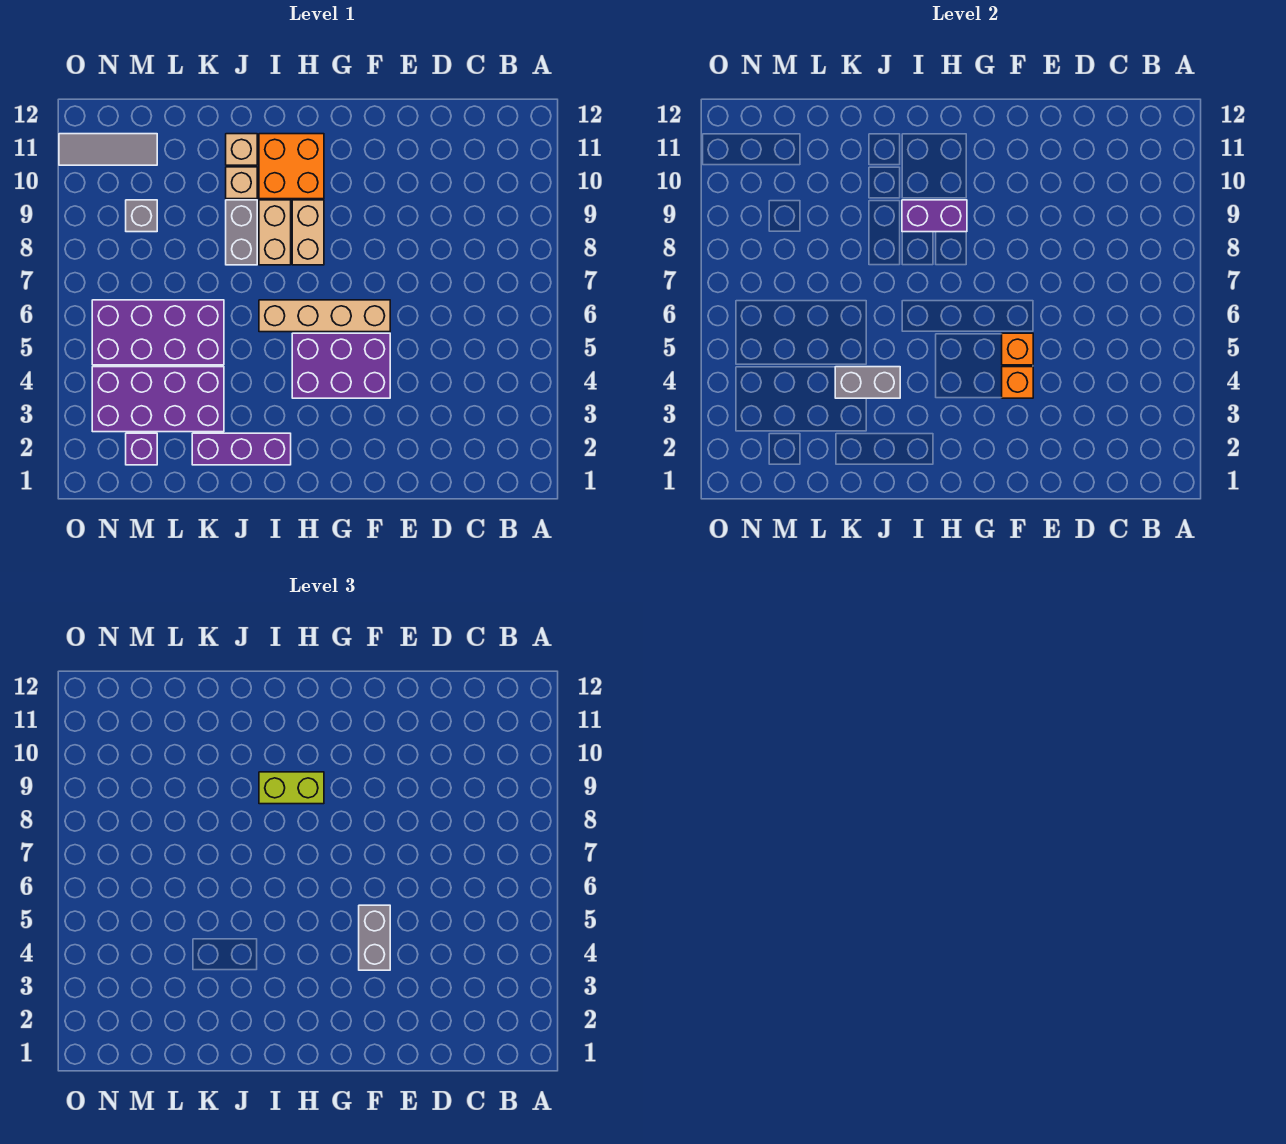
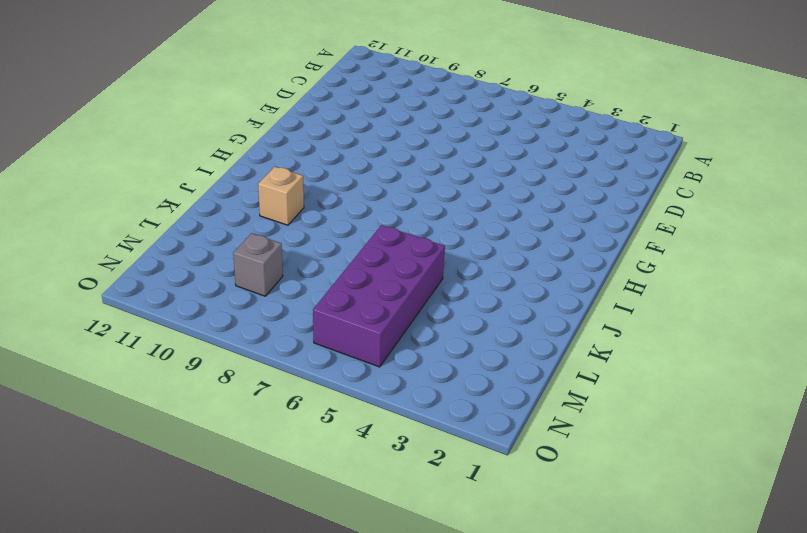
none -> purple 2x3 brick [292,333,390,398]
none -> tan 1x4 brick [259,300,390,332]
none -> tan 1x2 brick [292,200,324,265]

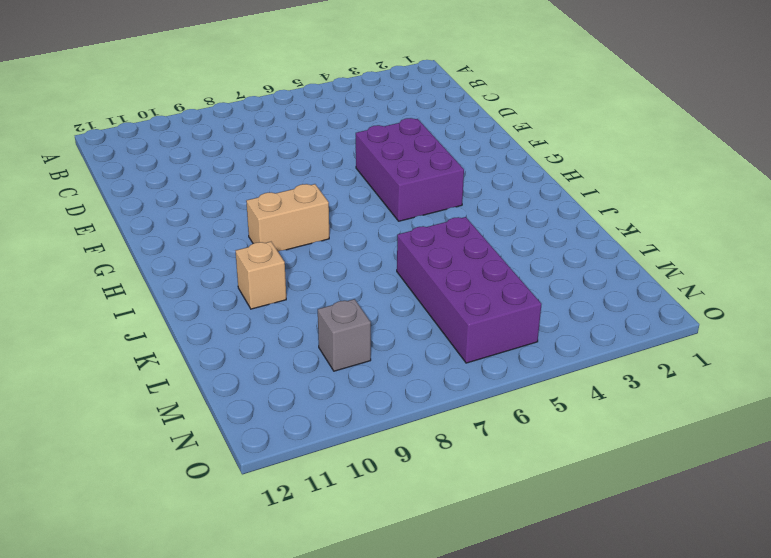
none -> tan 1x4 brick [259,300,390,332]
none -> orange 2x2 brick [259,134,324,199]
none -> purple 1x3 brick [192,433,291,465]

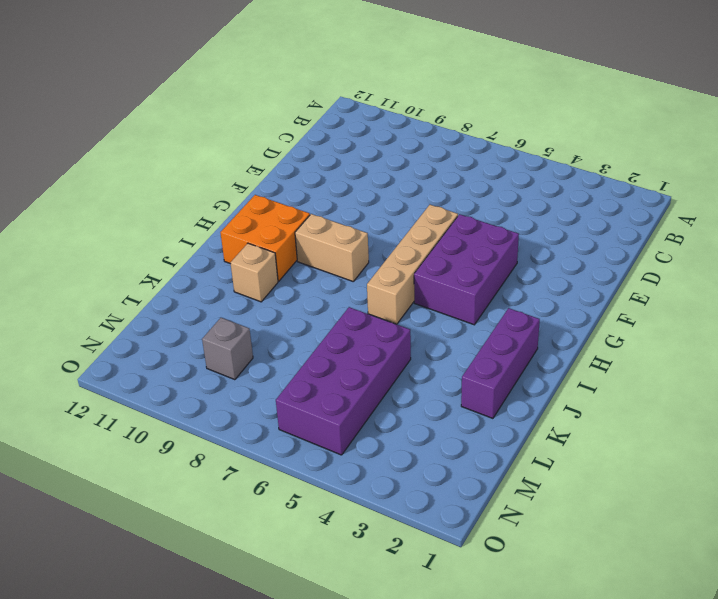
none -> tan 1x2 brick [259,200,291,265]
none -> grey 1x2 brick [226,200,257,265]
none -> tan 1x1 brick [226,134,257,165]

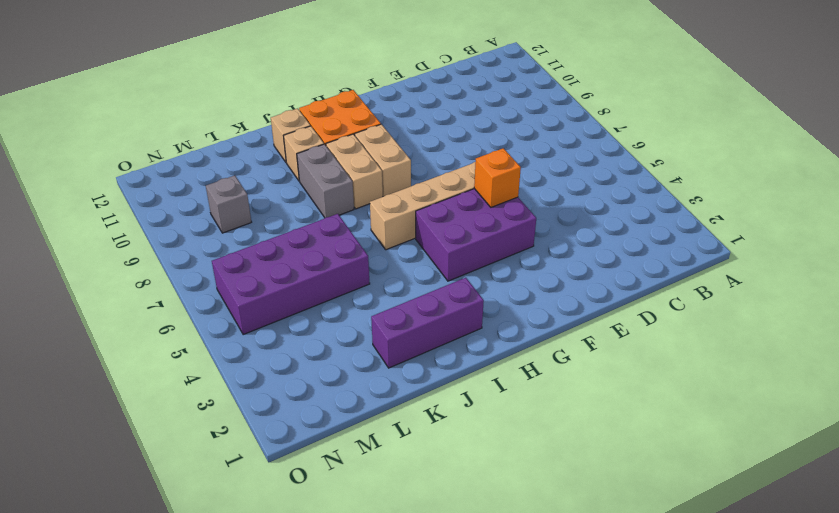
none -> purple 2x4 brick [92,367,224,432]
none -> purple 1x1 brick [126,433,157,465]
none -> grey 1x3 tile [59,134,157,165]

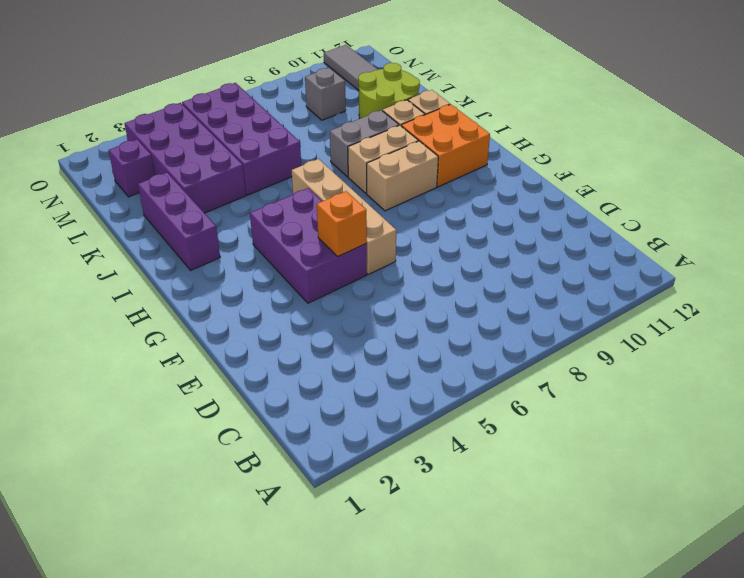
lime 2x2 round brick [358,63,420,118] -> none
none -> orange 1x1 brick [1002,367,1033,398]
none -> purple 1x2 brick [902,200,967,232]
none -> grey 1x2 brick [835,367,900,398]

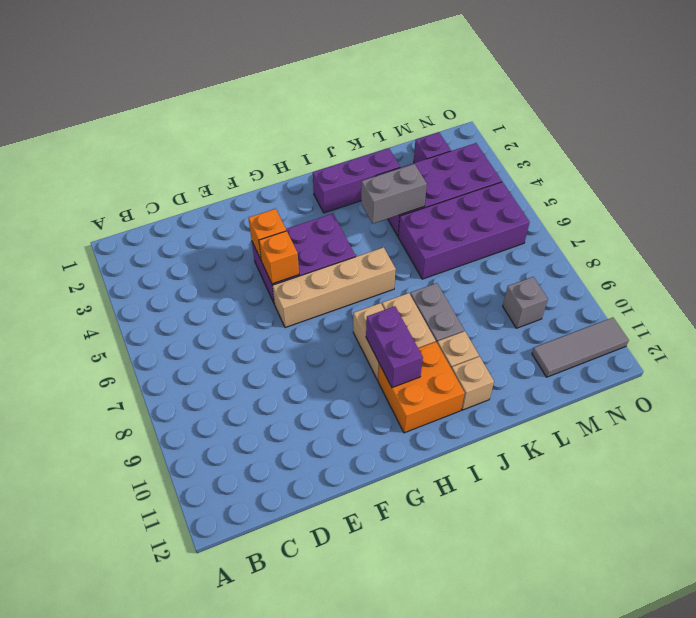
purple 1x2 brick [366,306,423,388] -> purple 1x2 brick turned to [902,200,967,232]
none -> grey 1x2 brick [359,905,390,970]
none -> lime 1x2 brick [259,772,324,804]

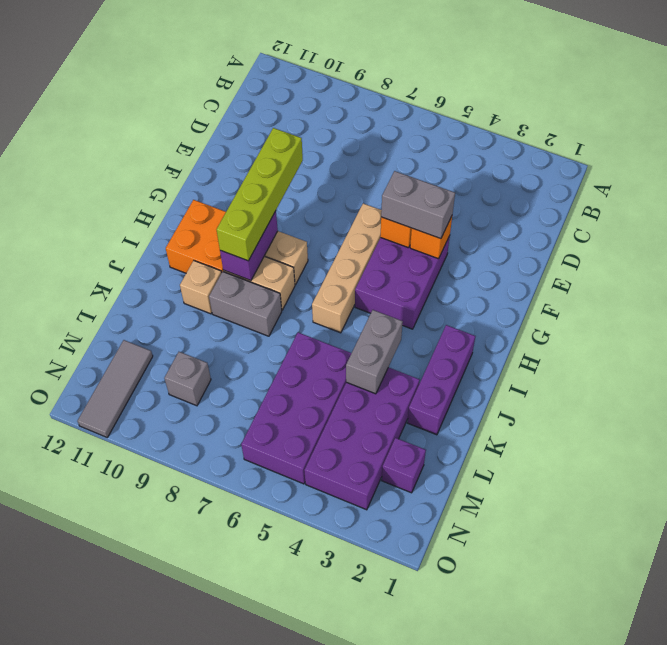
lime 1x4 brick [217,128,303,261] -> lime 1x2 brick [259,772,324,804]
none -> tan 1x1 brick [226,134,257,165]

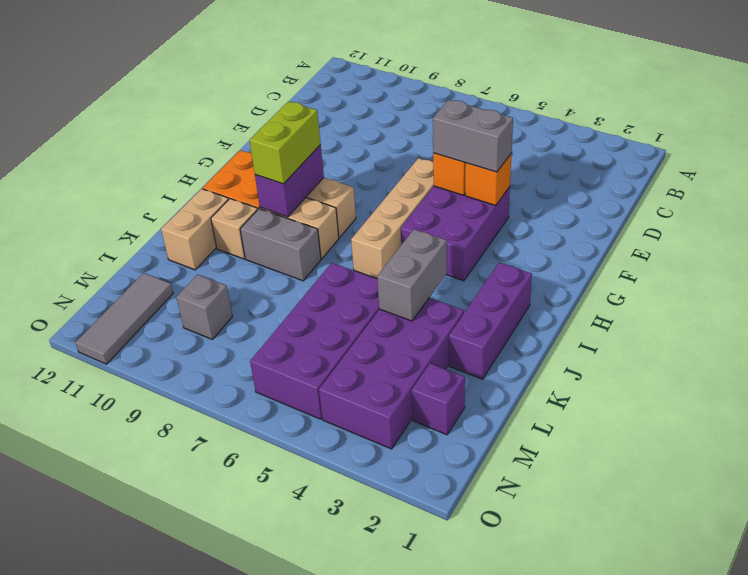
tan 1x2 brick [161,189,229,270] -> tan 1x1 brick [226,134,257,165]

